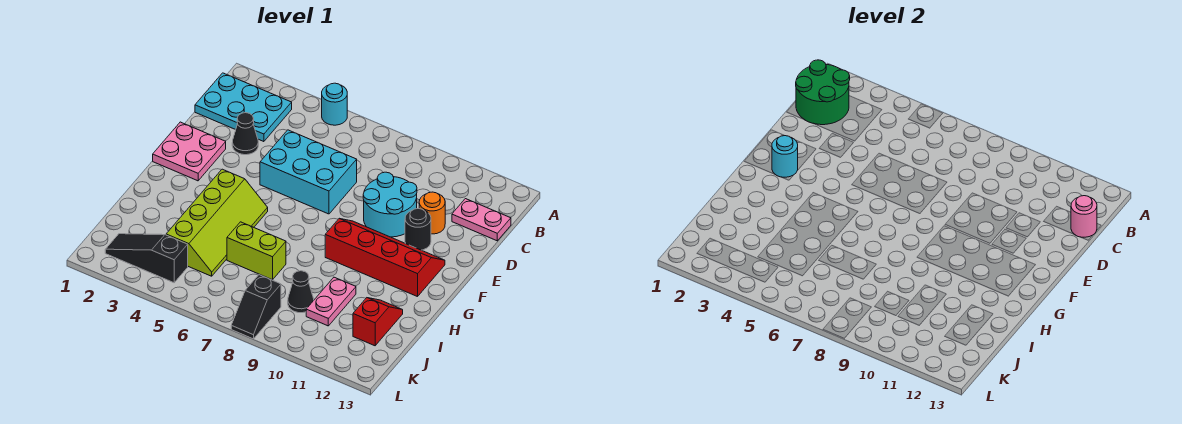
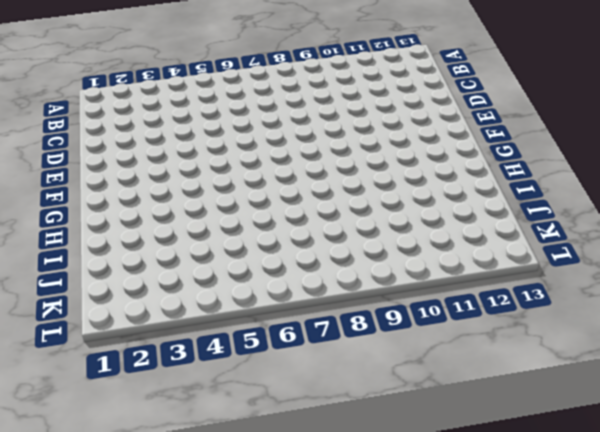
none -> cyan 1x1 round brick [322,83,347,125]
none -> cyan 2x3 plate [195,73,292,142]
none -> pink 1x2 plate [452,199,511,241]

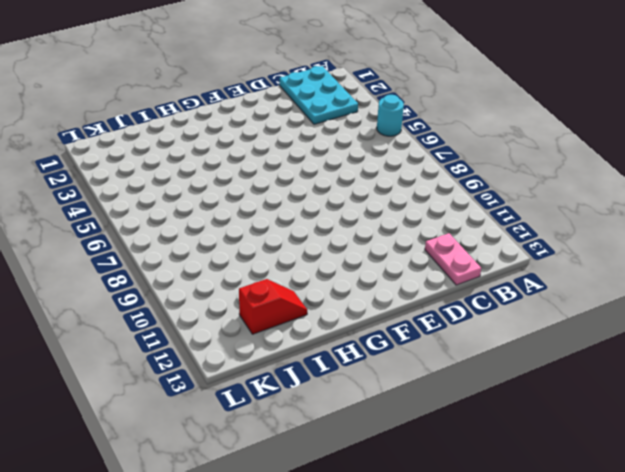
none -> black 1x1 cone [232,113,258,155]
none -> cyan 2x3 brick [260,130,357,214]
none -> cyan 2x2 round brick [363,172,417,237]

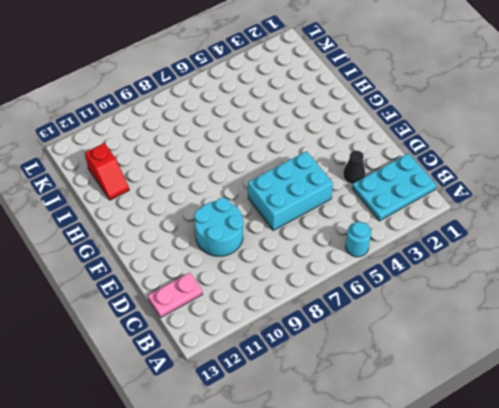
none -> orange 1x1 round brick [419,192,445,234]
none -> pink 2x2 plate [153,122,226,181]
none -> black 1x1 round brick [405,209,431,250]

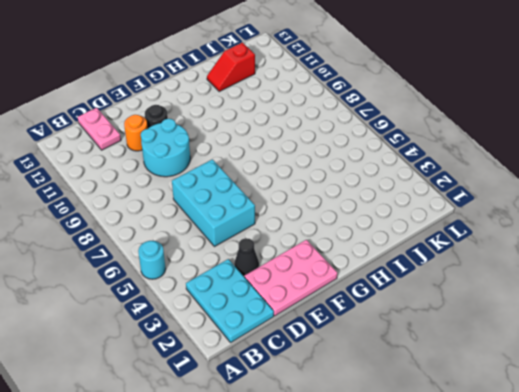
pink 2x3 plate [244,240,337,316] -> pink 2x2 plate [153,122,226,181]
none -> red 2x4 slope [325,219,445,297]
none -> lime 2x4 slope [166,169,268,276]
none -> lime 1x2 brick [227,222,286,280]

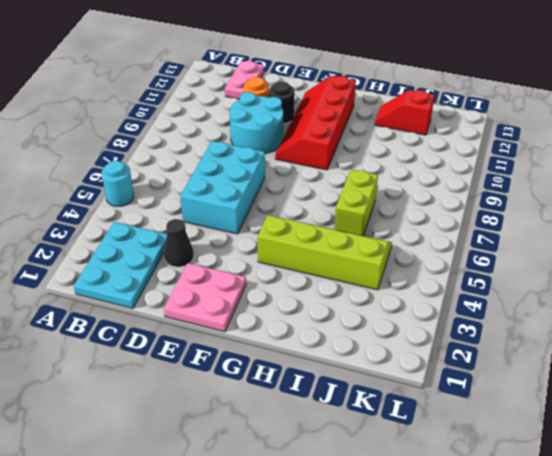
none -> pink 1x2 plate [306,277,356,326]
none -> black 1x1 cone [288,271,314,313]
none -> black 1x3 slope [105,234,188,283]

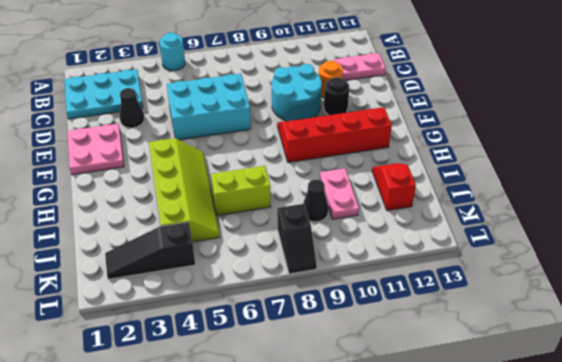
none -> green 2x2 round brick [796,60,850,125]
none -> pink 1x1 round brick [1071,196,1097,238]
none -> cyan 1x1 round brick [772,136,798,178]

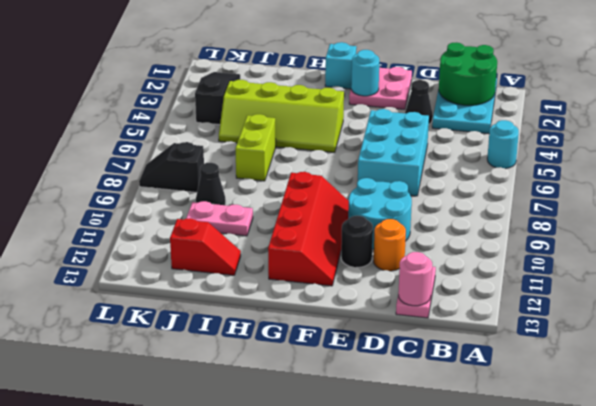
cyan 1x1 brick [325,42,356,89] -> none

